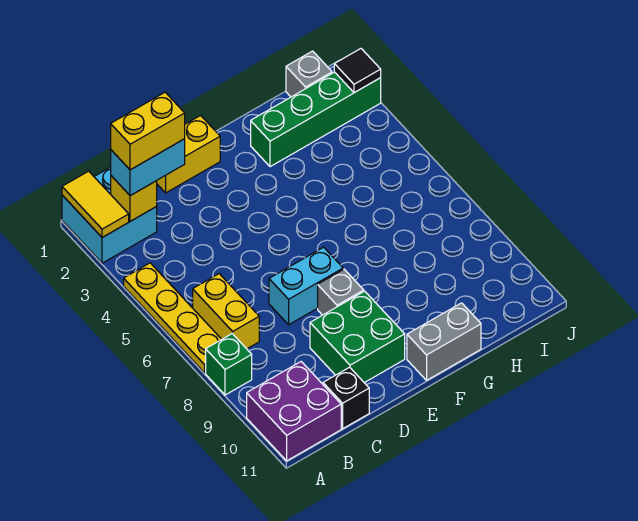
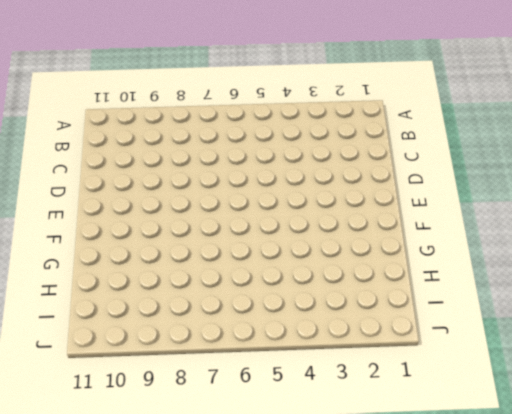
none -> cyan 2x2 brick [62,167,157,263]
none -> yellow 1x4 plate [124,263,222,373]
none -> green 1x1 brick [206,334,252,395]

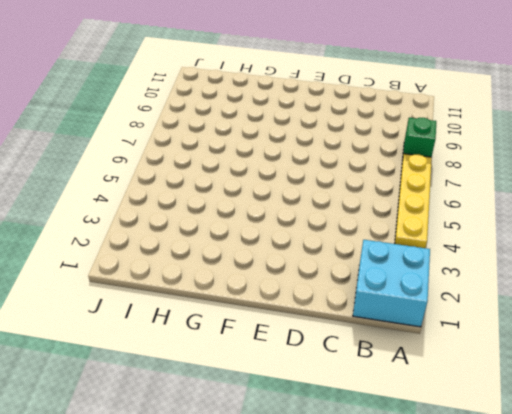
none -> purple 2x2 brick [247,362,341,461]
none -> yellow 1x2 brick [193,274,259,349]
none -> black 1x1 brick [323,367,369,429]

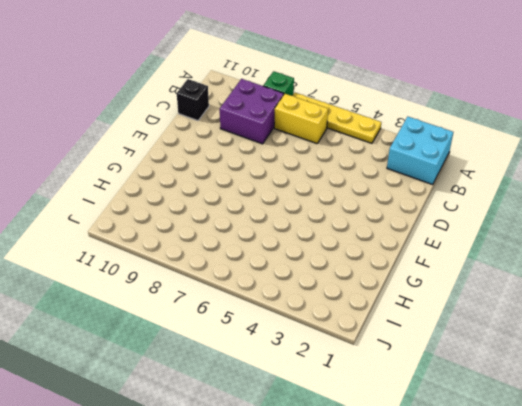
purple 2x2 brick [220,79,284,144] -> purple 2x2 brick moved to [247,362,341,461]
none -> yellow 1x2 brick [157,115,220,193]
none -> cyan 1x2 brick [269,247,343,325]
none -> green 2x2 brick [310,291,405,383]

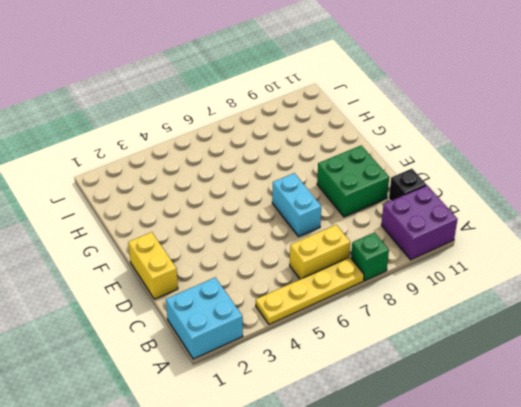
none -> grey 1x1 brick [318,269,364,315]
none -> grey 1x2 brick [407,303,481,380]
none -> green 1x4 brick [251,72,381,167]

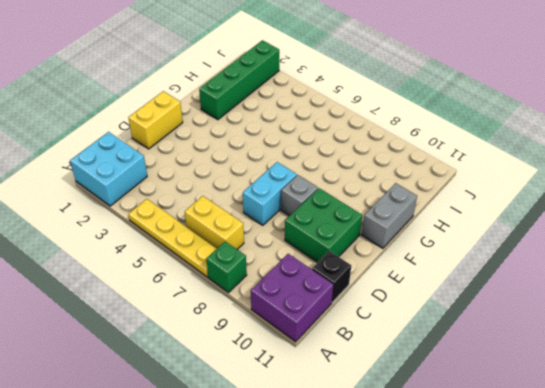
none -> grey 1x1 brick [286,51,332,97]
none -> yellow 1x2 tile [62,171,129,238]
none -> yellow 1x1 brick [111,176,157,221]

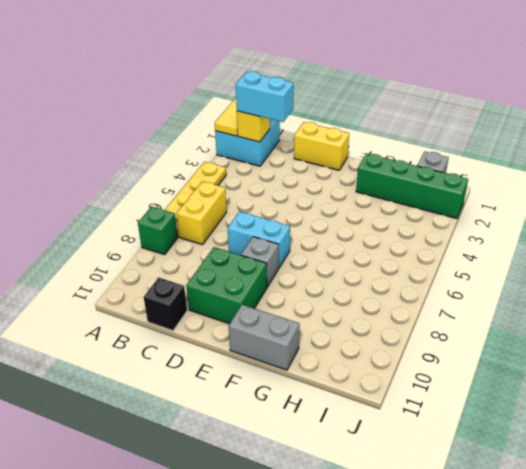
none -> purple 2x2 brick [247,362,341,461]
none -> black 1x1 tile [334,49,381,93]
none -> yellow 1x2 brick [111,92,185,170]

